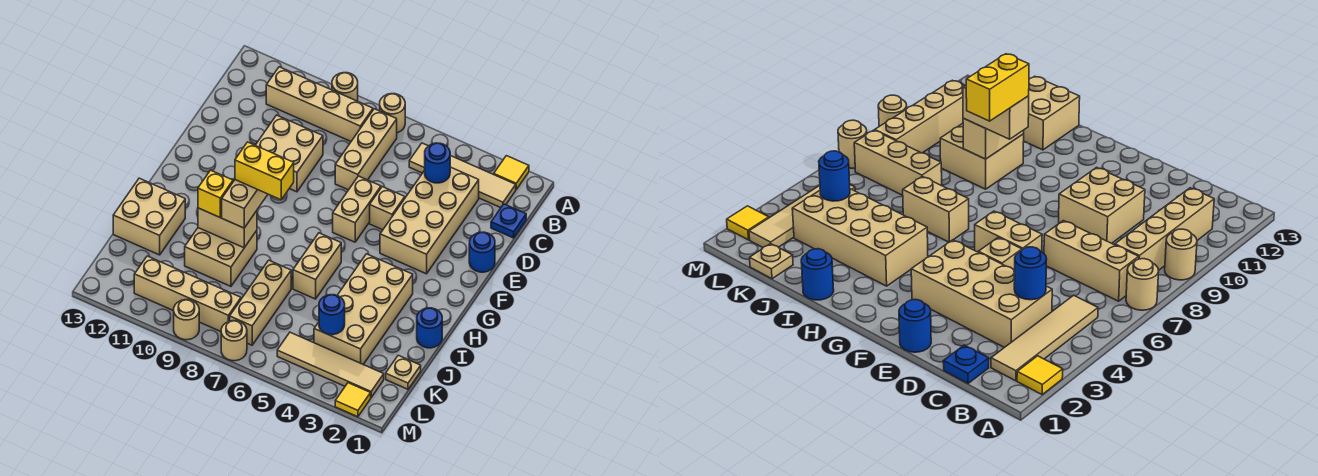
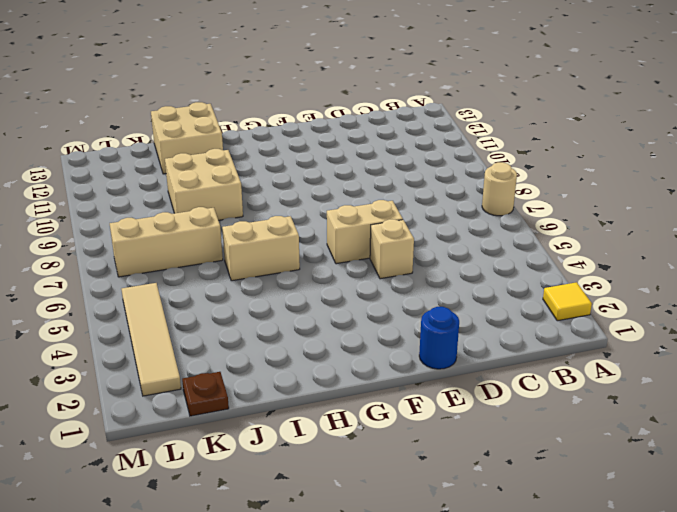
brown 1x1 plate [182,372,229,416] -> tan 1x1 plate [386,355,421,389]
none -> tan 1x1 round brick [332,73,358,101]
none -> tan 1x4 tile [409,143,516,208]
none -> tan 1x3 brick [335,109,397,190]
none -> tan 1x4 brick [266,67,373,141]

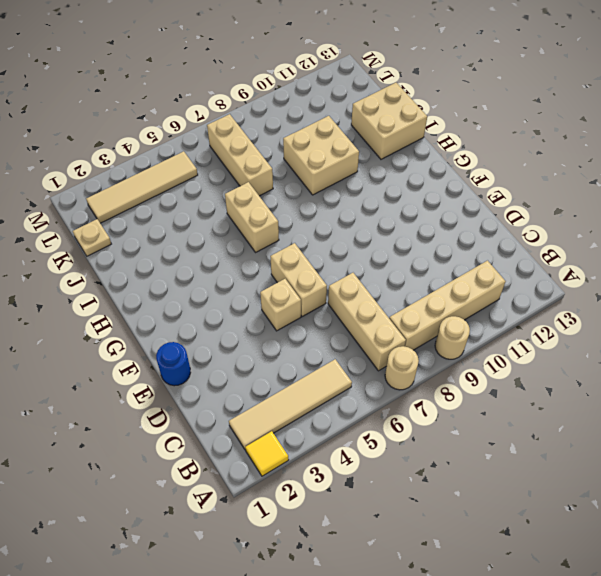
none -> blue 1x1 plate [491,204,526,238]
none -> tan 2x4 brick [380,167,479,274]
none -> tan 2x2 brick [256,115,323,192]
none -> tan 2x4 brick [314,254,413,364]

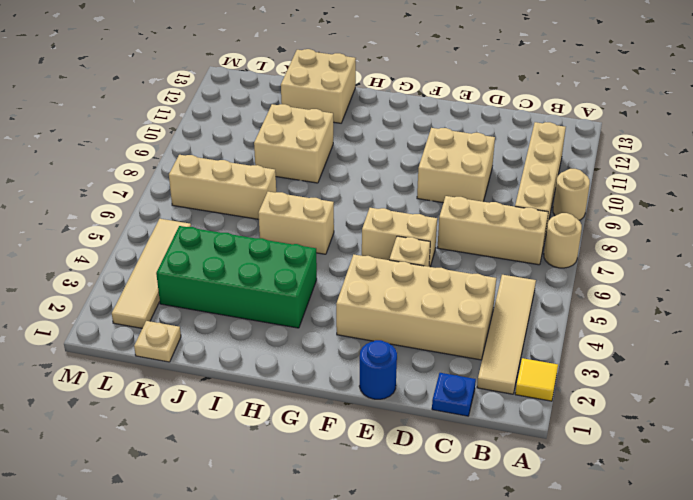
green 2x4 brick [156,226,317,328] -> tan 2x4 brick [314,254,413,364]
none -> blue 1x1 round brick [417,308,442,348]
none -> tan 1x4 brick [134,256,241,332]
none -> yellow 1x1 tile [335,383,371,417]
none -> tan 1x1 round brick [221,321,247,361]

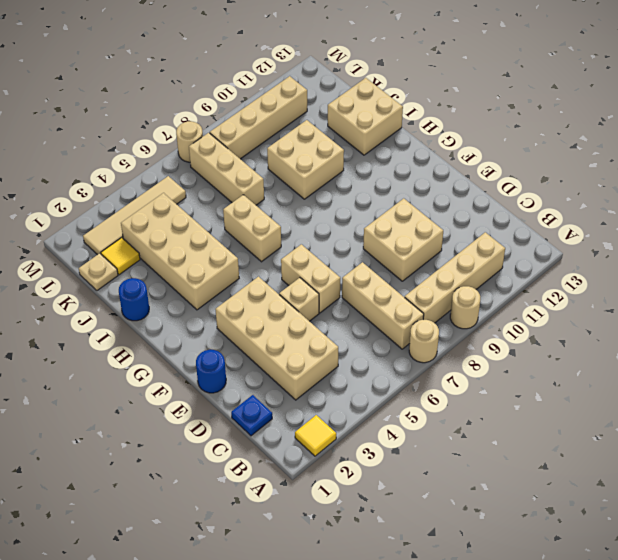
yellow 1x1 tile [101,238,140,275] -> yellow 1x1 tile moved to [335,383,371,417]
none -> tan 1x4 tile [409,143,516,208]
none -> tan 1x1 round brick [174,300,199,340]
none -> blue 1x1 round brick [425,143,450,183]
none -> tan 1x2 brick [198,208,257,248]

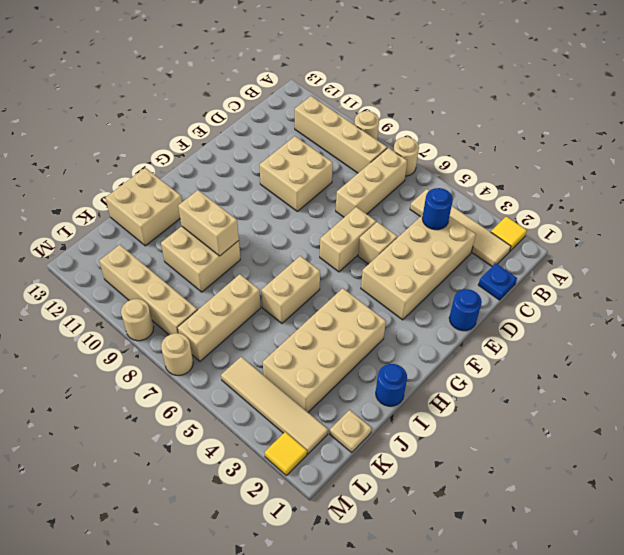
none -> blue 1x1 round brick [319,295,345,335]
none -> tan 1x2 brick [222,180,268,228]
none -> yellow 1x1 brick [198,170,233,218]
none -> yellow 1x2 brick [235,142,294,200]

